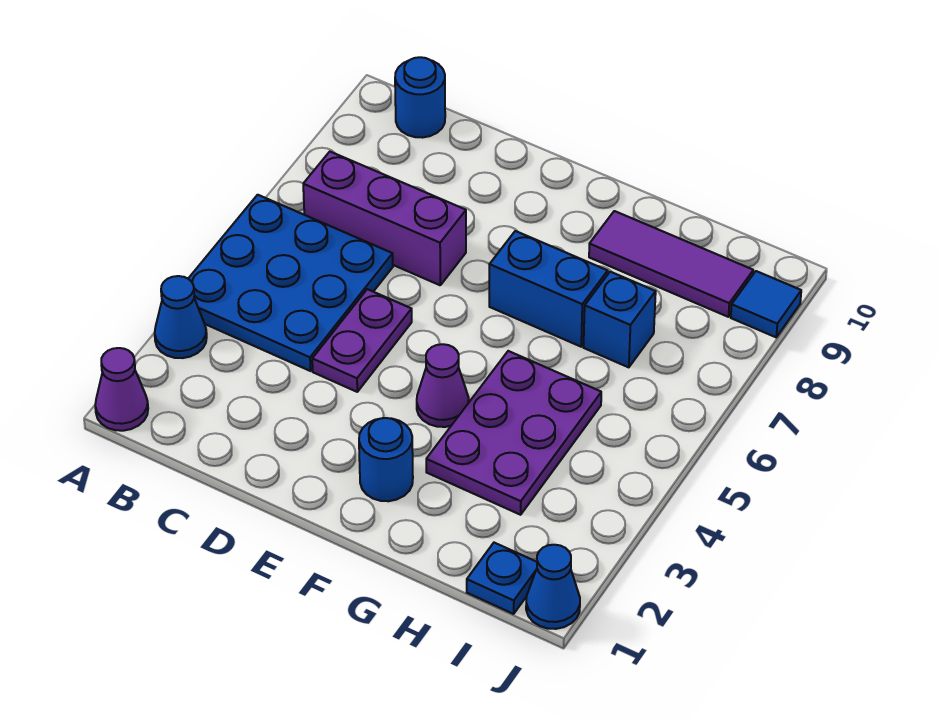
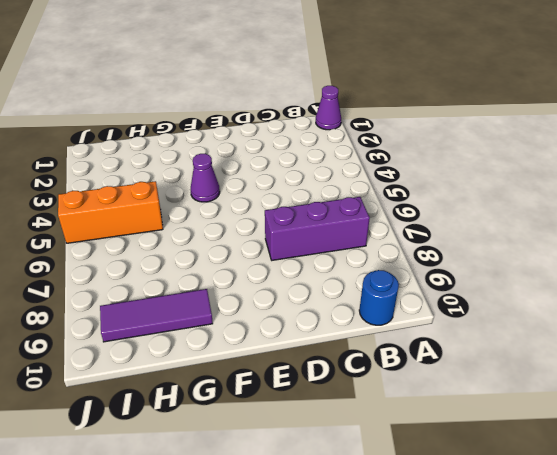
orange 1x3 brick [58,181,163,243] -> purple 2x3 plate [426,351,601,515]
none -> blue 1x1 cone [155,276,207,358]
none -> blue 3x3 plate [188,195,393,371]
none -> purple 1x2 plate [312,289,412,392]

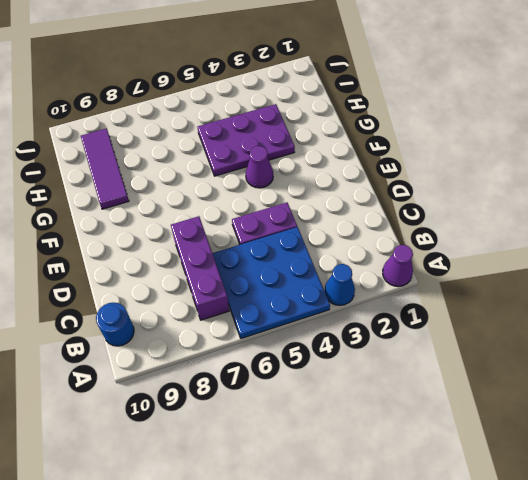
none -> blue 1x1 round brick [359,418,413,501]
none -> blue 1x2 brick [489,231,608,347]
none -> blue 1x1 brick [584,272,656,367]

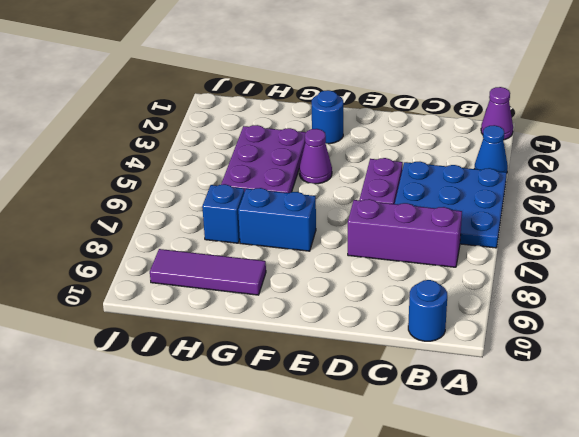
none -> blue 1x1 plate [467,543,537,614]
none -> blue 1x1 cone [526,545,580,629]
none -> blue 1x1 tile [731,271,801,337]

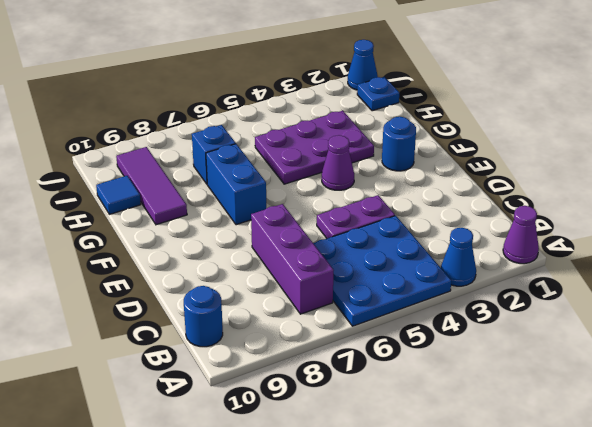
blue 1x1 tile [96,176,141,214] -> blue 1x1 tile moved to [731,271,801,337]

